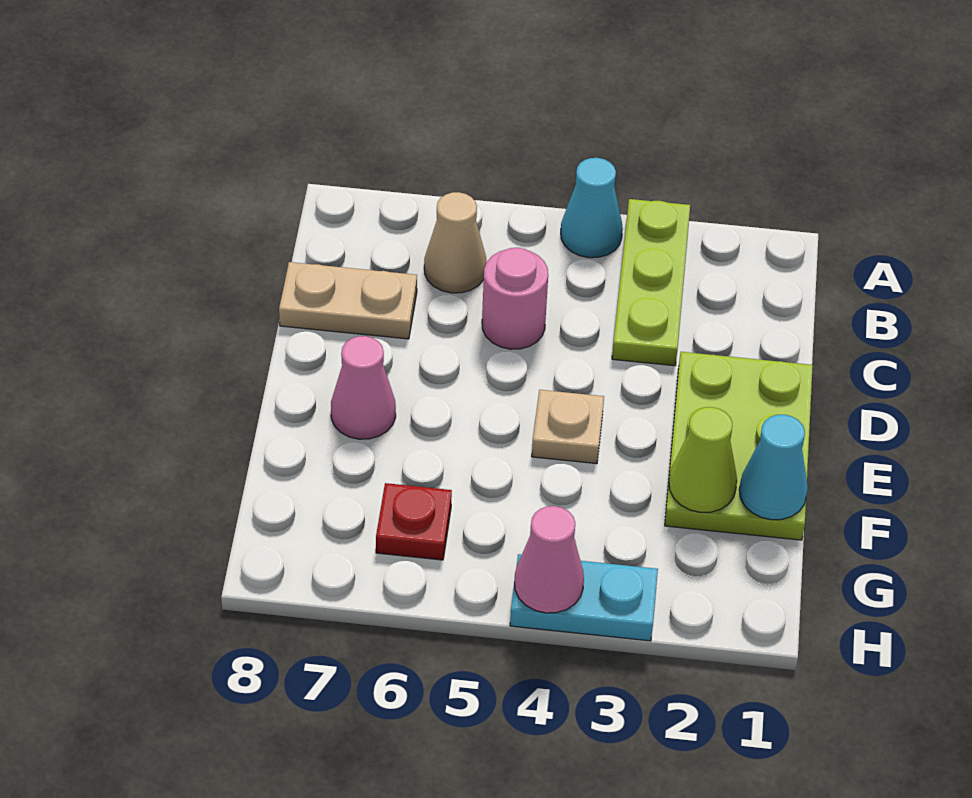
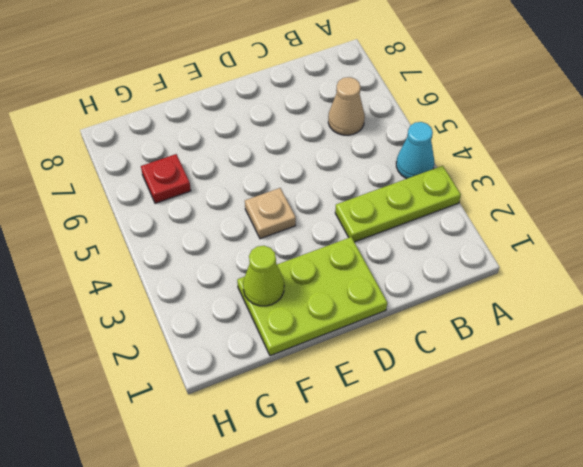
none -> pink 1x1 round brick [482,248,548,349]
none -> tan 1x2 plate [279,262,417,339]
none -> pink 1x1 cone [331,336,396,439]

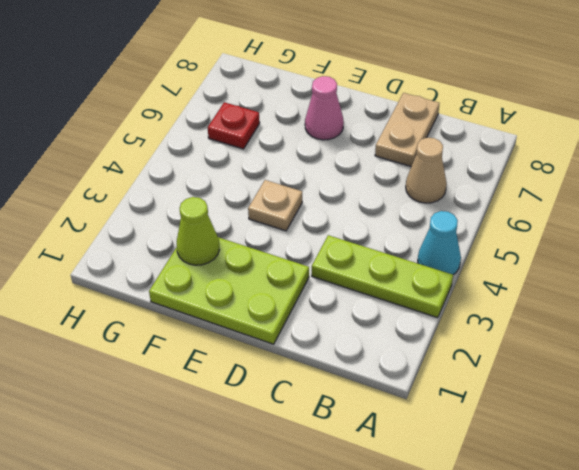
none -> pink 1x1 round brick [482,248,548,349]
none -> cyan 1x2 plate [510,554,658,641]
none -> cyan 1x1 cone [739,415,808,520]

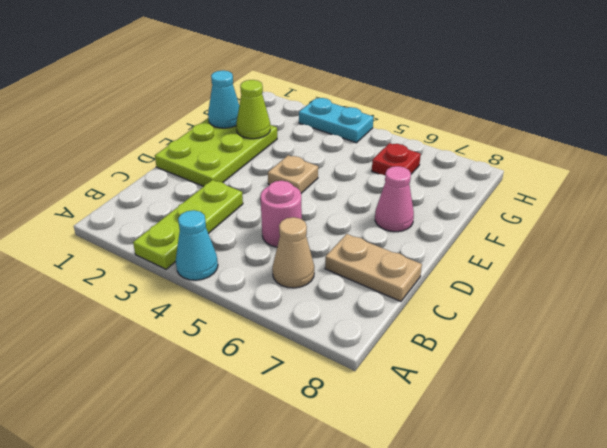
none -> pink 1x1 cone [515,506,584,613]

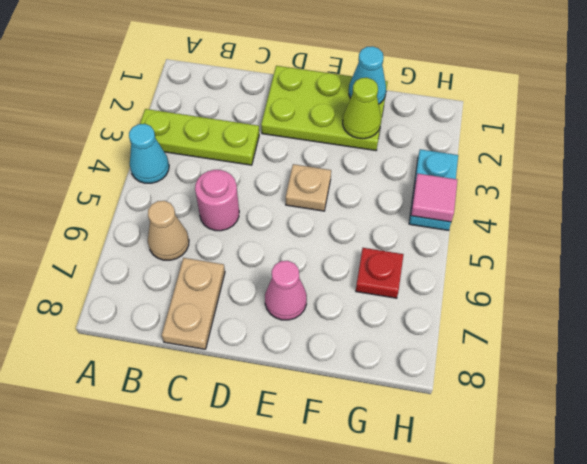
pink 1x1 tile [411,174,457,222] -> pink 1x1 cone [515,506,584,613]

